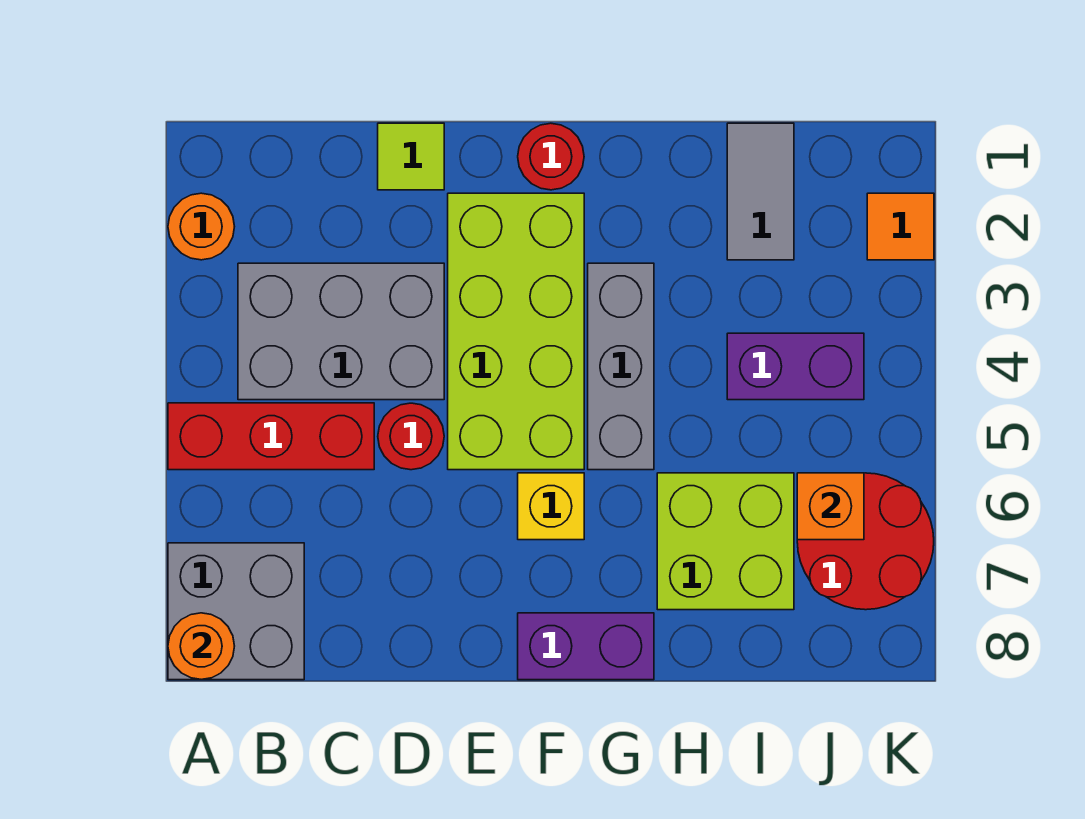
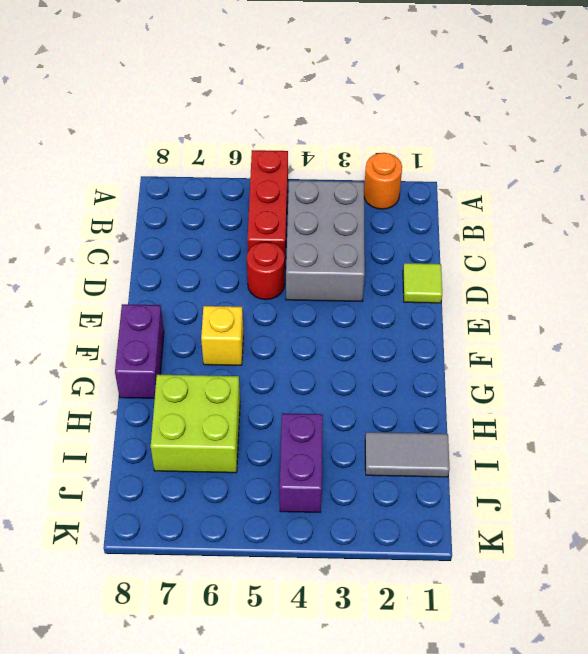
none -> grey 2x2 brick [168,543,304,680]
none -> lime 2x4 brick [448,193,584,470]
none -> red 1x1 round brick [518,123,584,190]

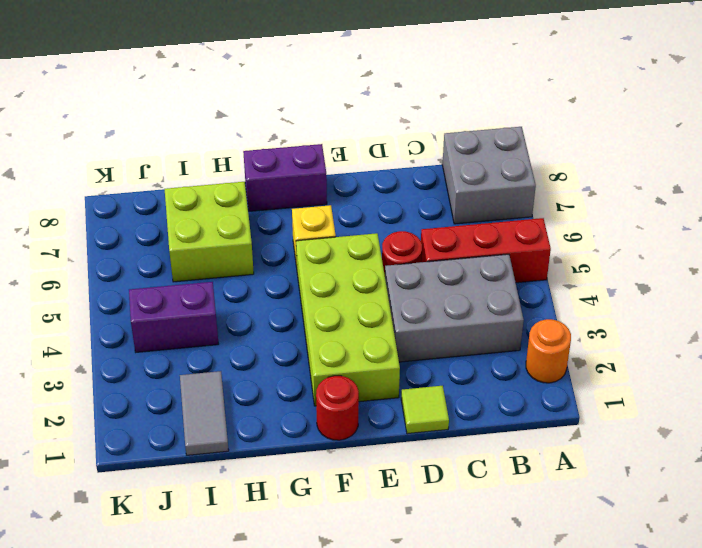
none -> grey 1x3 brick [588,263,654,470]
none -> red 2x2 round brick [797,473,934,610]
none -> orange 1x1 tile [867,193,934,260]

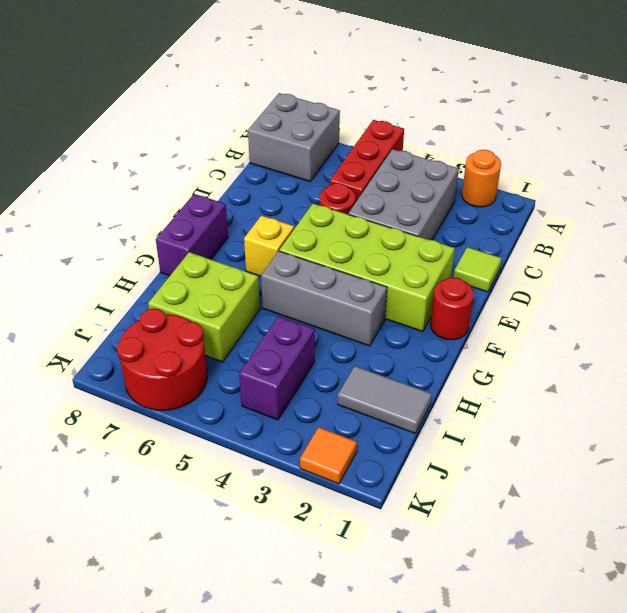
none -> orange 1x1 round brick [168,613,234,680]
none -> orange 1x1 brick [797,473,864,540]

